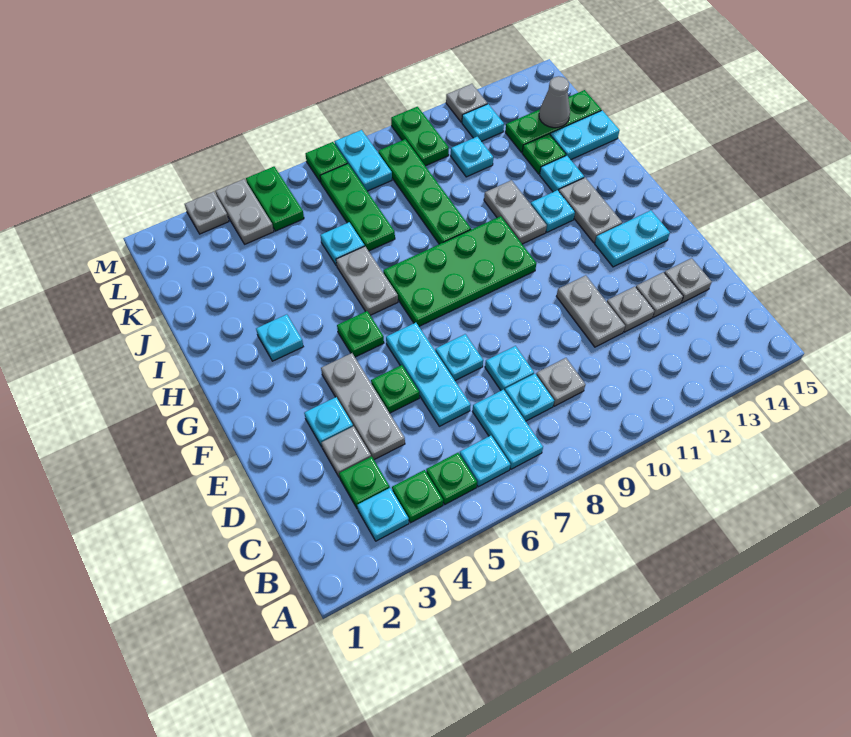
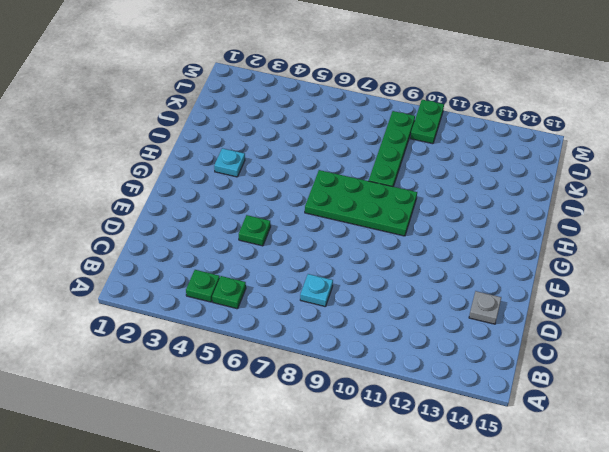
none -> cyan 1x1 plate [357,488,409,541]
none -> cyan 1x1 plate [460,436,510,487]
none -> cyan 1x2 plate [473,390,543,469]
none -> green 1x1 plate [339,456,390,509]

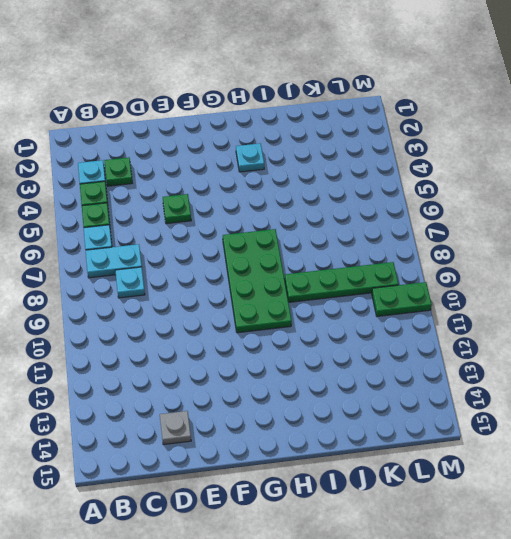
none -> grey 1x1 plate [536,358,585,406]
none -> grey 1x1 plate [321,426,371,477]
none -> grey 1x3 plate [321,353,405,460]
none -> cyan 1x3 plate [386,323,471,426]

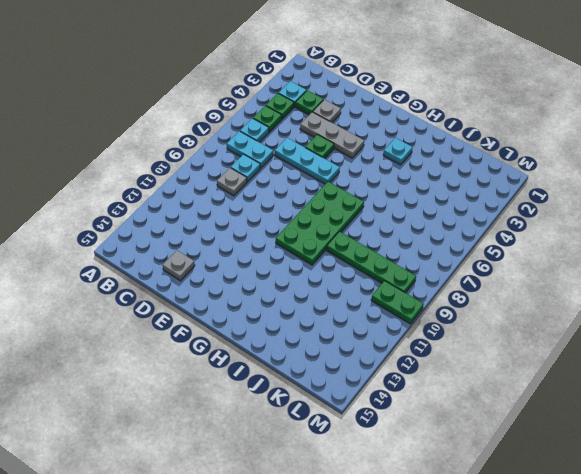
none -> cyan 1x1 plate [485,346,534,391]
none -> grey 1x2 plate [556,275,625,347]
none -> grey 1x1 plate [607,287,654,332]
none -> grey 1x1 plate [636,272,683,317]

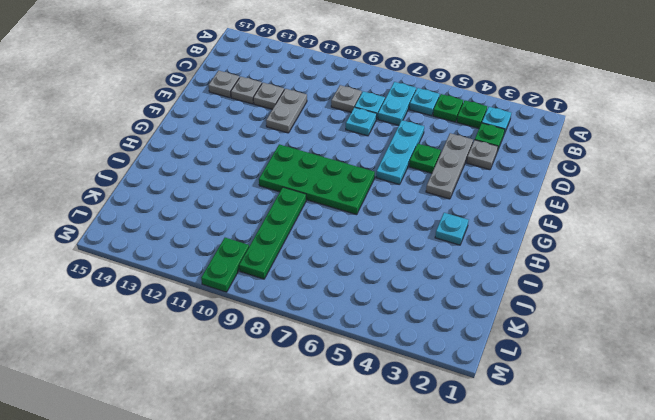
none -> cyan 1x1 plate [304,397,353,447]
none -> cyan 1x1 plate [435,334,483,381]
none -> cyan 1x2 plate [595,210,670,267]
none -> green 1x1 plate [337,311,384,357]

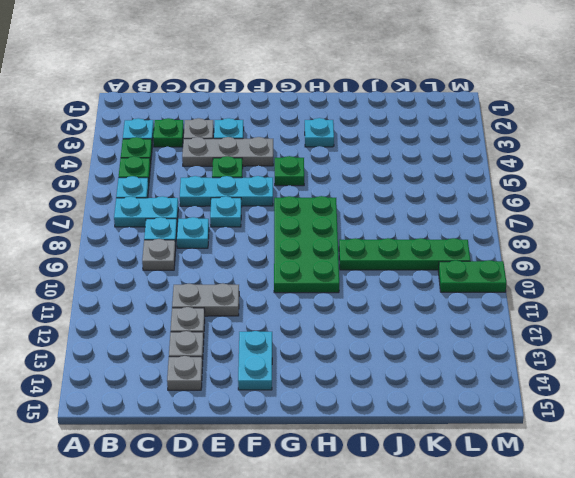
none -> grey 1x2 plate [559,178,622,243]
none -> grey 1x2 plate [336,246,398,315]
none -> grey 1x2 plate [484,180,547,244]
none -> cyan 1x1 plate [531,190,575,232]

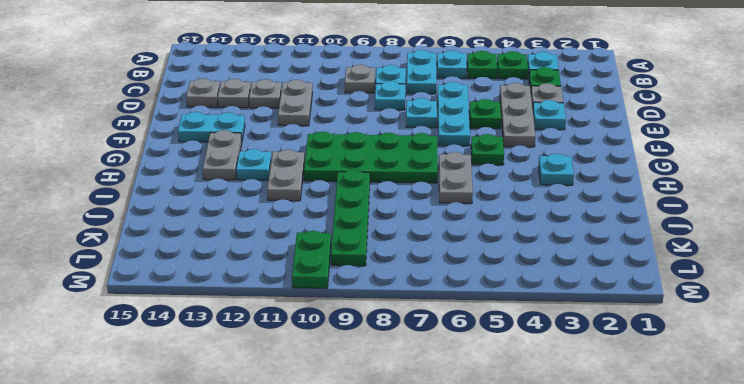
none -> cyan 1x1 plate [540,155,584,192]
none -> cyan 1x1 plate [320,222,365,266]
none -> green 1x3 plate [320,164,395,251]
none -> green 1x1 plate [522,134,566,174]

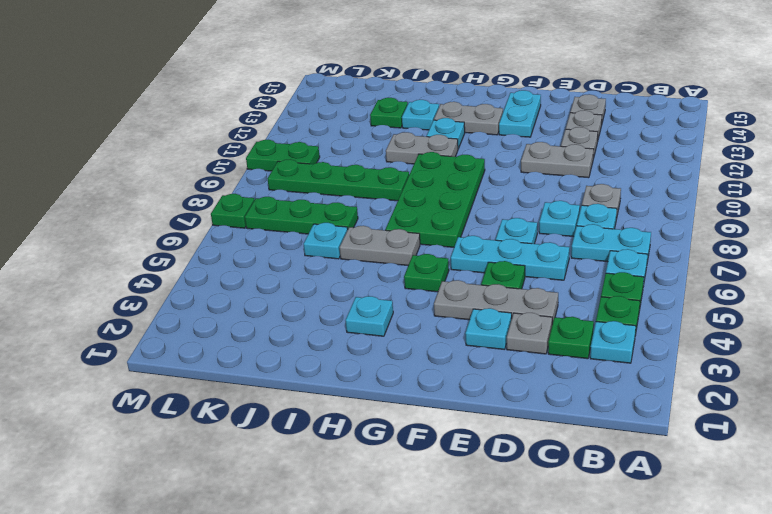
none -> cyan 1x2 plate [550,110,620,160]
none -> cyan 1x1 plate [451,137,493,177]
none -> green 1x3 plate [505,90,601,152]
none -> grey 1x2 plate [216,179,274,244]

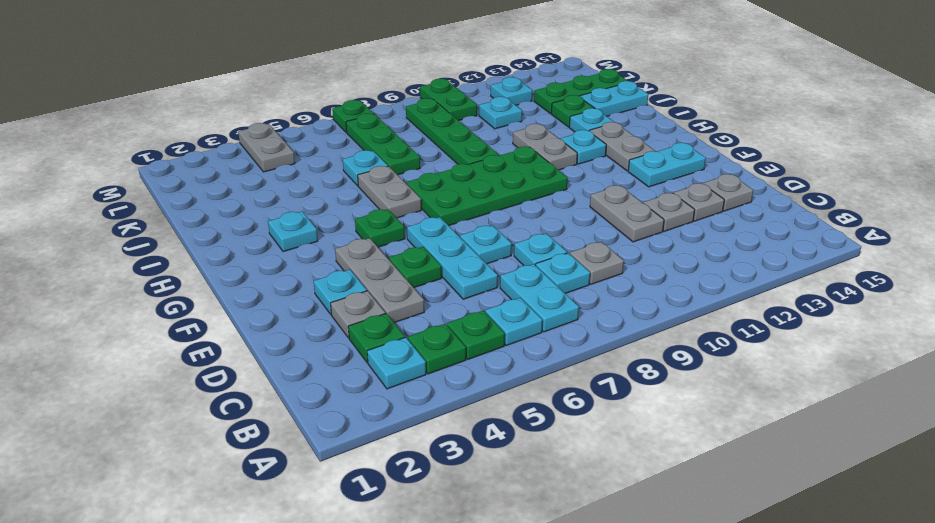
none -> green 1x2 plate [246,167,304,231]
none -> cyan 1x2 plate [334,130,392,191]
none -> grey 1x1 plate [185,192,229,234]
none -> grey 1x1 plate [446,84,487,122]

